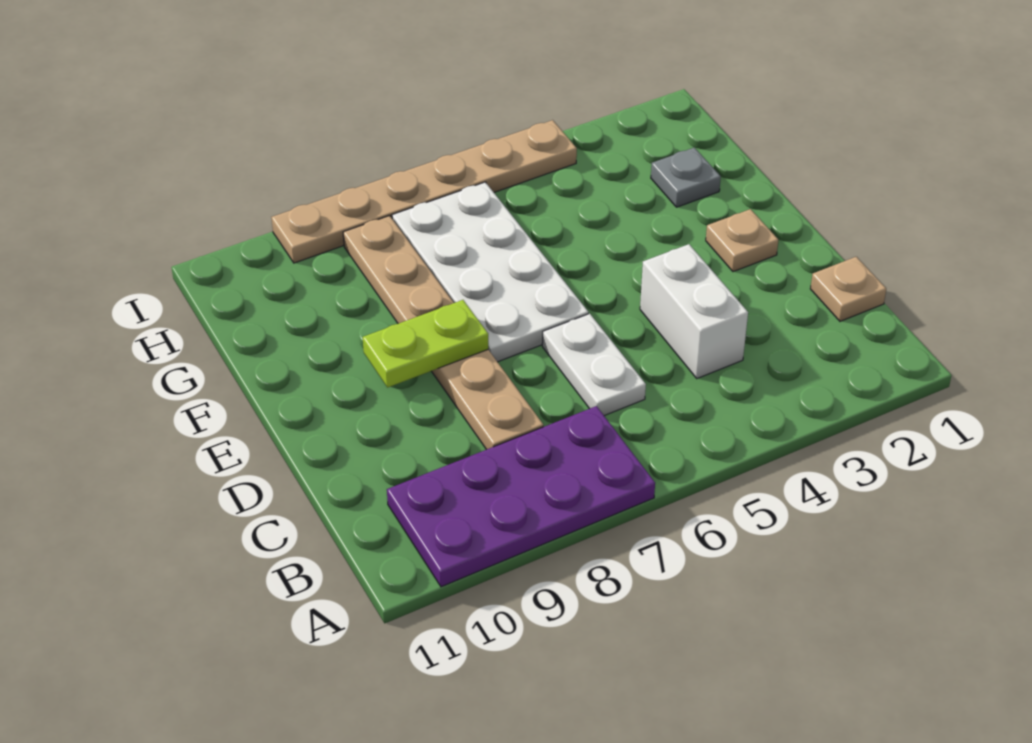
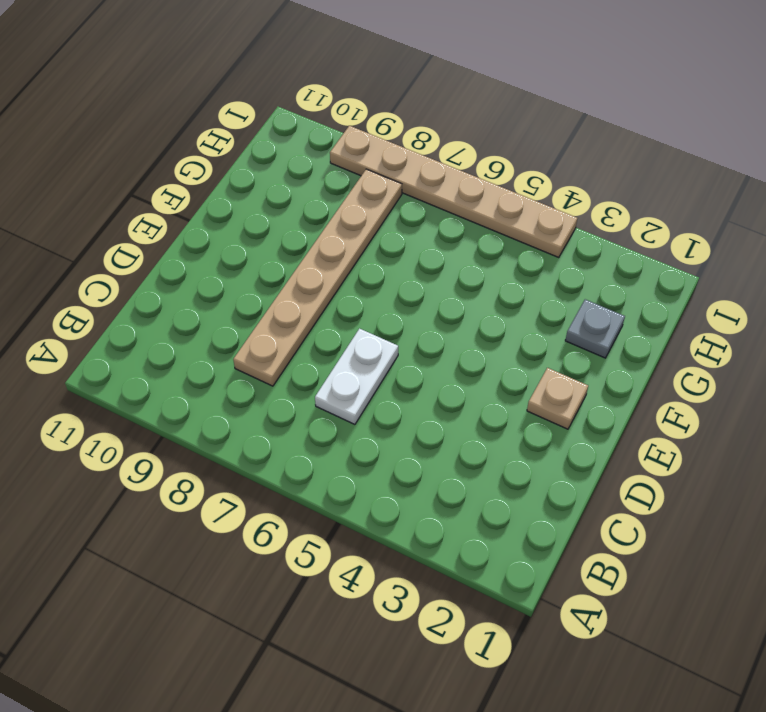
none -> purple 2x4 plate [387,406,655,587]
none -> tan 1x1 plate [810,257,886,321]

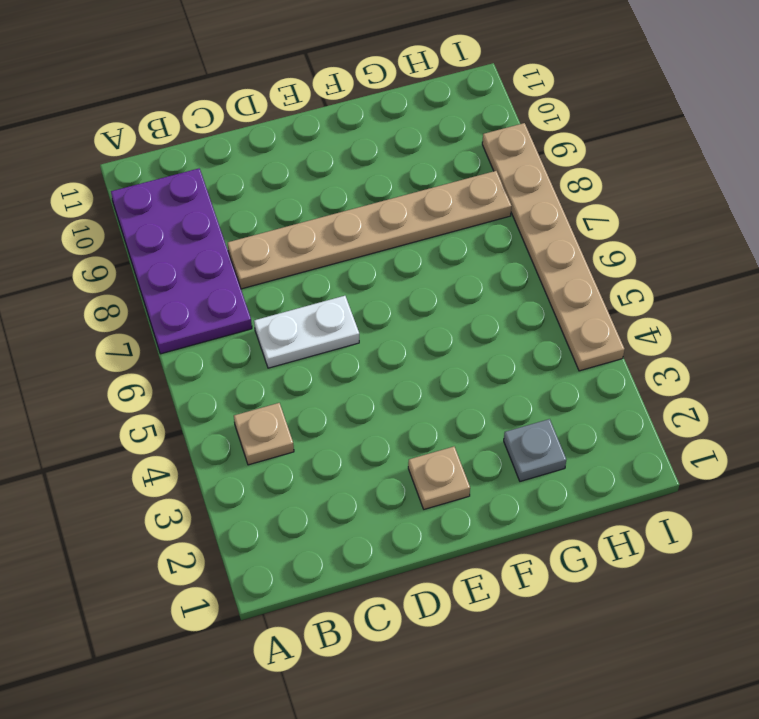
tan 1x1 plate [234,403,294,465] -> tan 1x1 plate moved to [810,257,886,321]
none -> white 1x2 brick [640,244,748,378]
none -> white 2x4 plate [392,182,588,362]

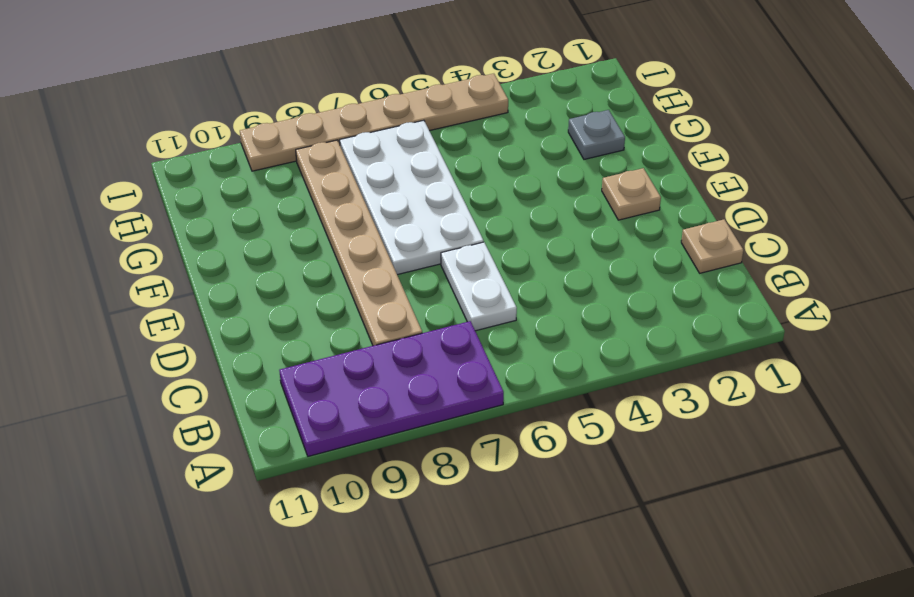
none -> white 1x2 brick [640,244,748,378]
none -> lime 1x2 plate [363,300,488,388]

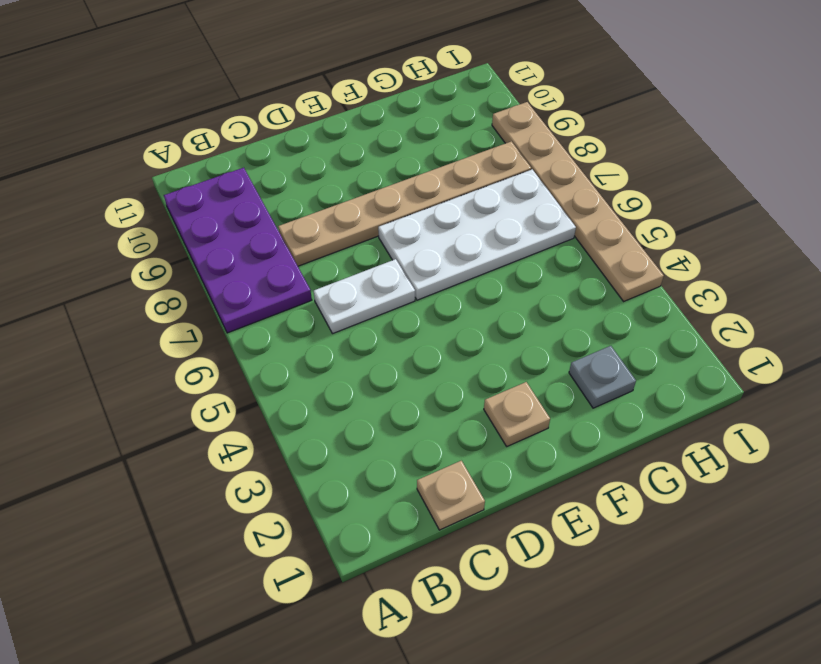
none -> white 1x2 brick [640,244,748,378]
none -> lime 1x2 plate [363,300,488,388]

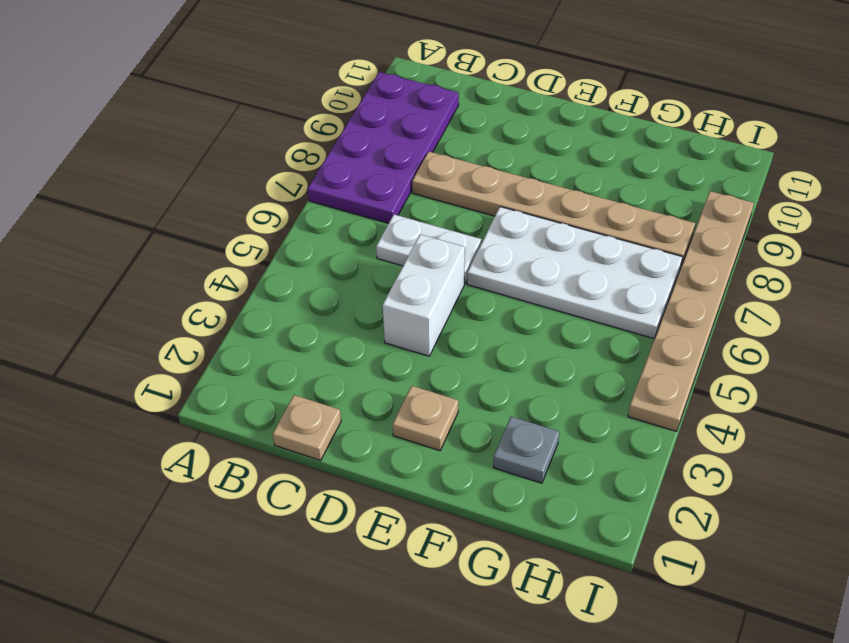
white 1x2 brick [383,234,465,356] -> white 1x2 brick turned to [640,244,748,378]
none -> lime 1x2 plate [363,300,488,388]

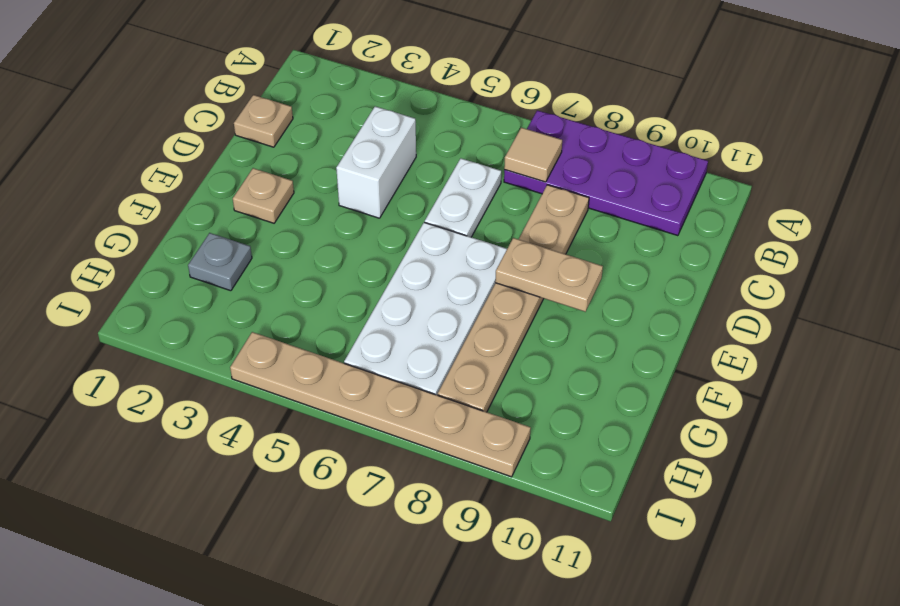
tan 1x1 tile [504,128,562,182] -> none
tan 1x2 plate [495,238,603,312] -> lime 1x2 plate [363,300,488,388]

